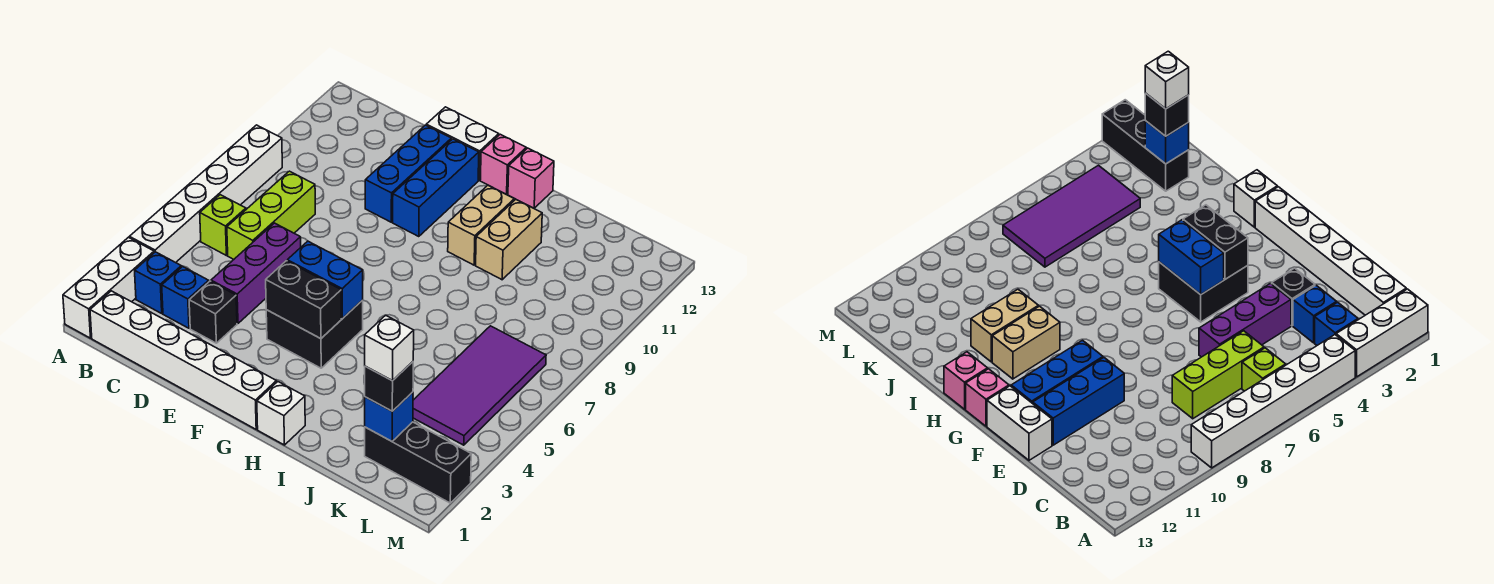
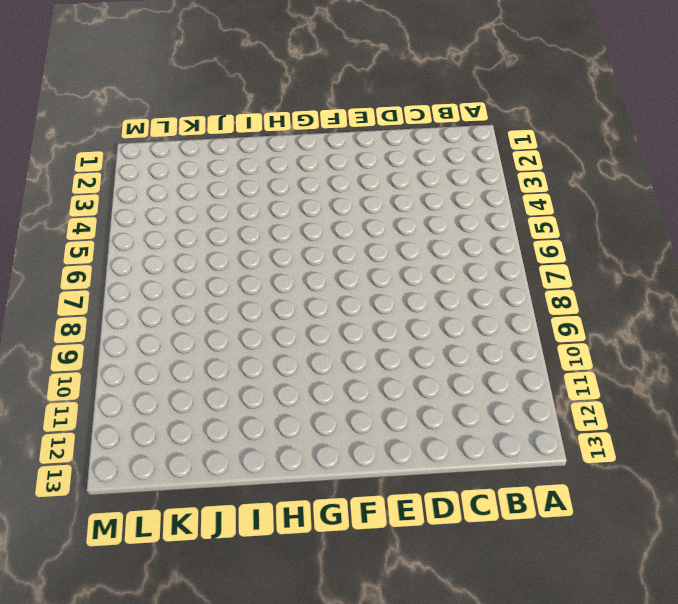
none -> white 1x3 brick [63,237,154,338]
none -> white 1x6 brick [129,125,282,263]
none -> white 1x6 brick [90,291,277,429]

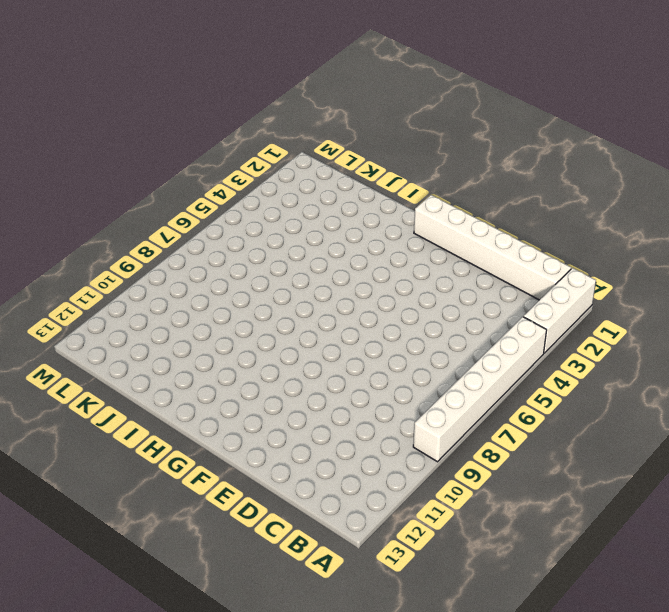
none -> blue 1x1 brick [135,252,181,313]
none -> lime 1x1 brick [200,195,246,255]
none -> blue 1x1 brick [162,266,209,328]

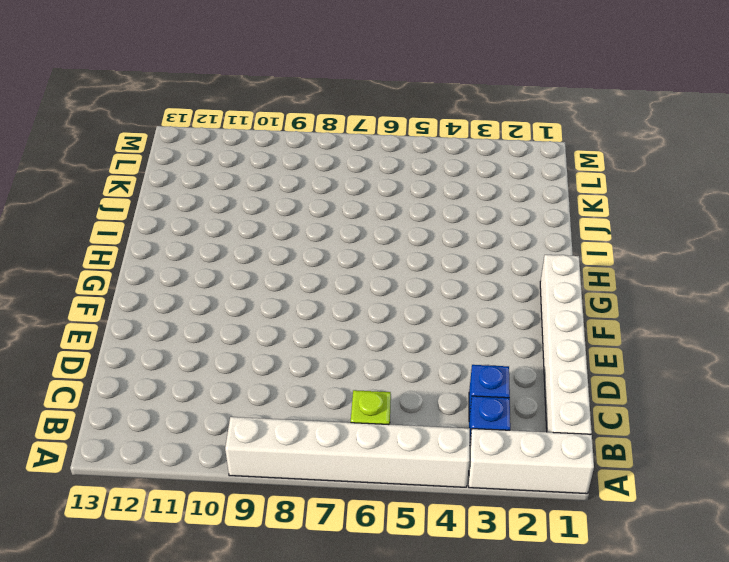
none -> lime 1x3 brick [227,171,315,259]
none -> black 1x1 brick [189,281,237,343]
none -> purple 1x3 brick [211,223,301,323]

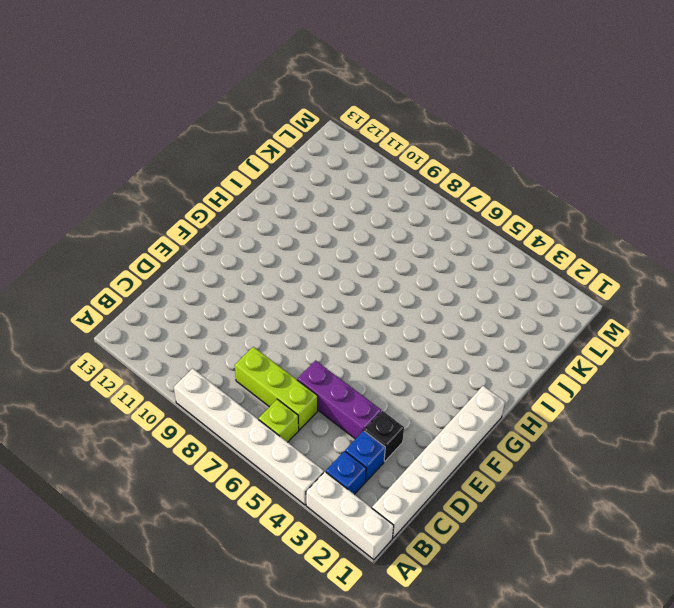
none -> blue 1x3 brick [365,125,451,222]
none -> white 1x2 brick [426,107,499,180]
none -> black 2x2 brick [266,300,363,368]

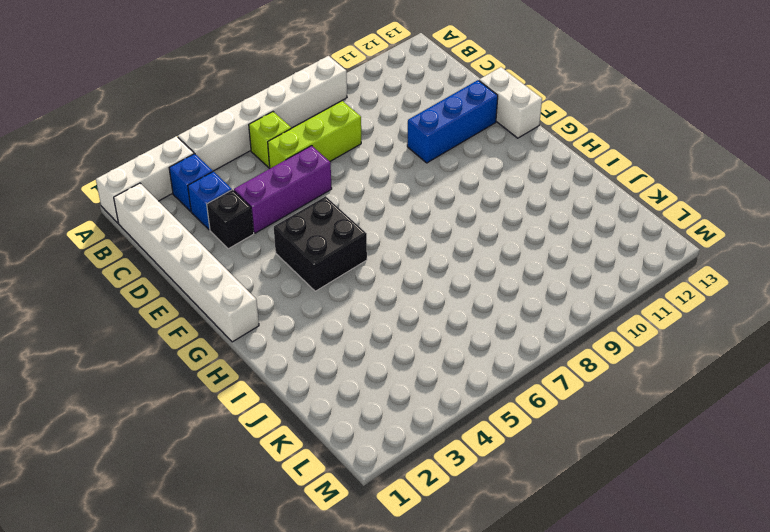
none -> blue 1x3 brick [393,139,479,237]
none -> pink 1x1 brick [480,134,526,194]
none -> white 1x1 brick [257,382,305,445]

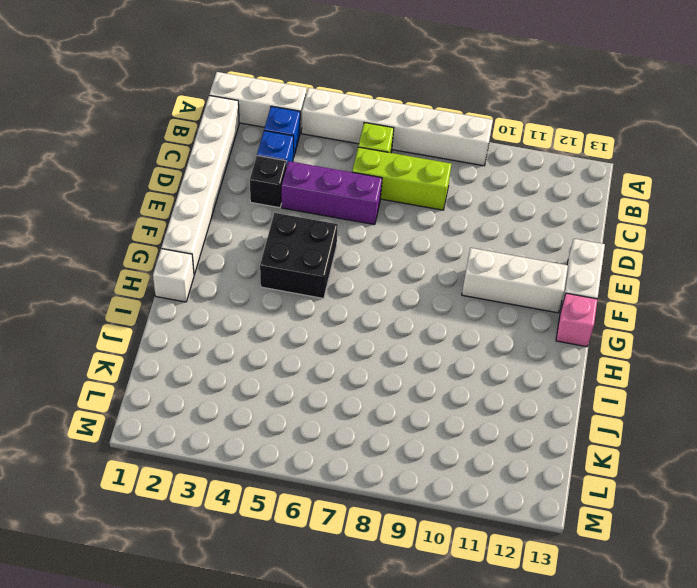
white 1x3 brick [462,248,568,313] -> blue 1x3 brick [393,139,479,237]
none -> blue 1x3 brick [365,125,451,222]
none -> tan 1x2 brick [448,185,514,265]
none -> pink 1x1 brick [508,148,554,208]

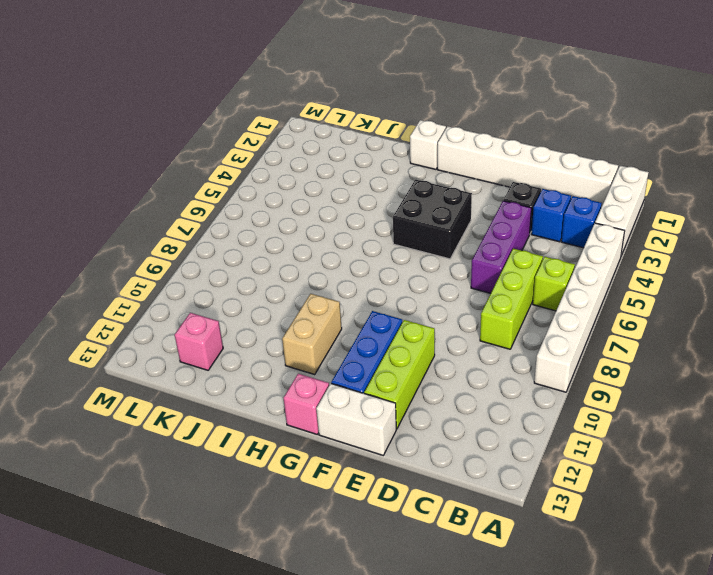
lime 1x3 brick [364,320,435,429] -> blue 1x3 brick [365,125,451,222]
pink 1x1 brick [175,313,223,370] -> pink 1x1 brick moved to [508,148,554,208]
none -> tan 1x2 brick [476,200,542,280]
none -> black 1x3 brick [365,422,471,503]
none -> purple 2x4 tile [413,326,546,445]

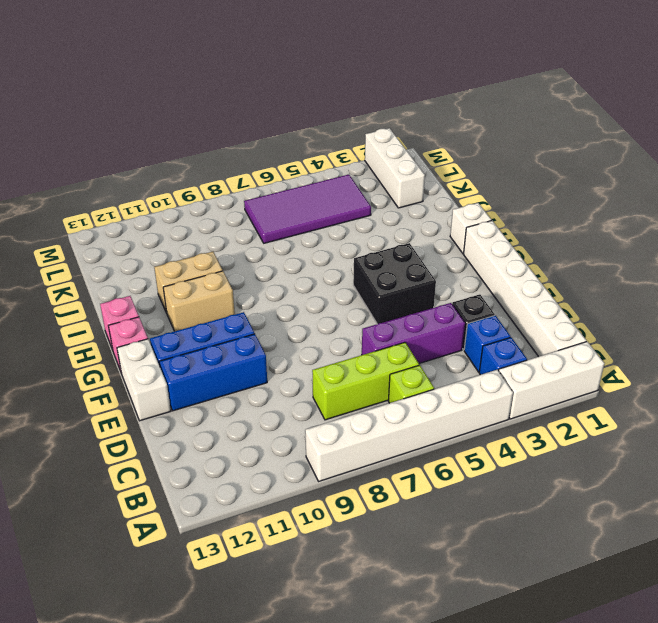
white 1x3 brick [365,128,425,208] -> black 1x3 brick [365,422,471,503]
none -> black 1x2 brick [266,261,341,339]
none -> blue 1x2 brick [287,241,363,319]
none -> blue 1x1 brick [365,392,413,441]

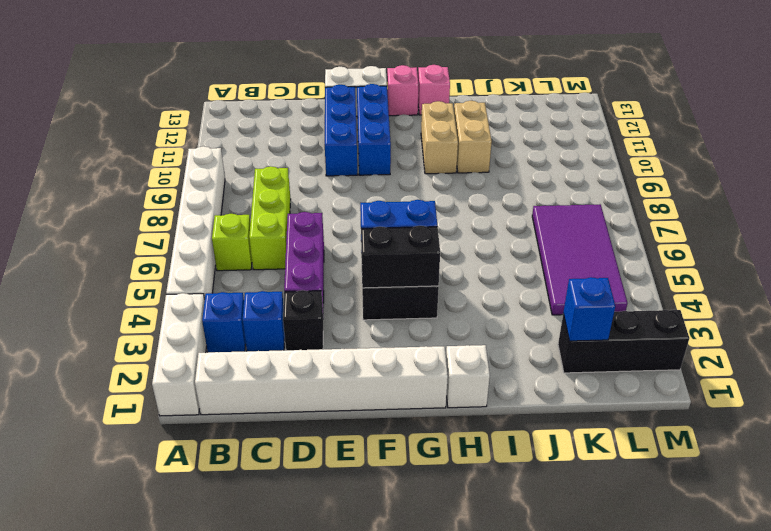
none -> black 1x1 brick [365,362,413,411]
none -> white 1x1 brick [365,315,414,381]

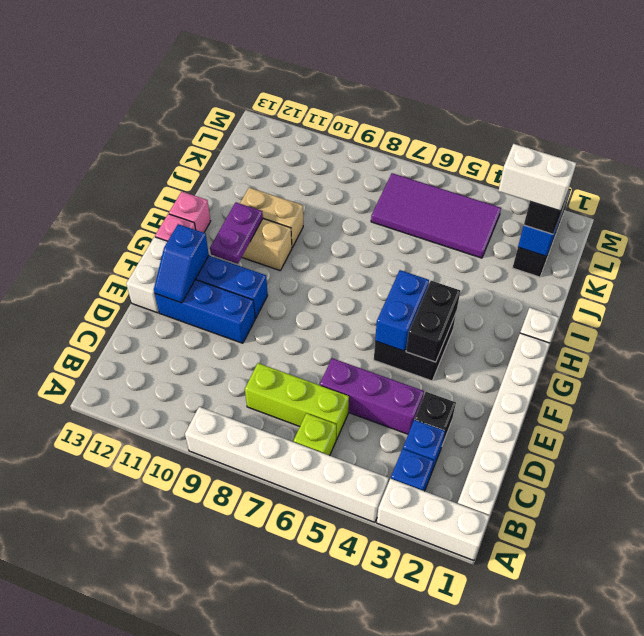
blue 1x2 slope [154,224,209,303] -> none
purple 1x2 plate [210,202,263,264] -> none
white 1x2 brick [498,144,576,211] -> white 1x1 brick [365,315,414,381]

